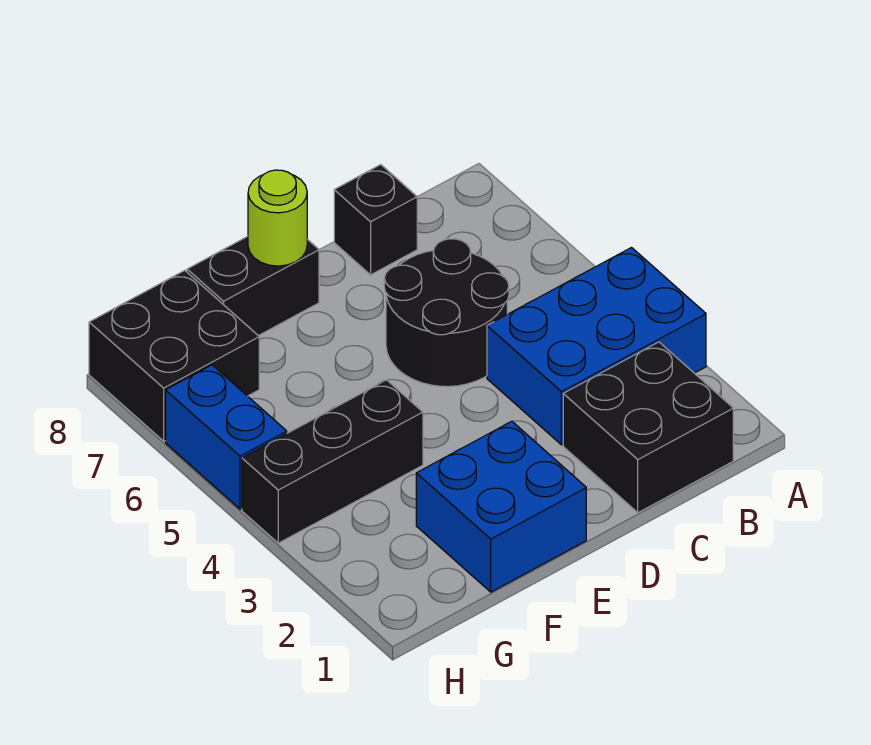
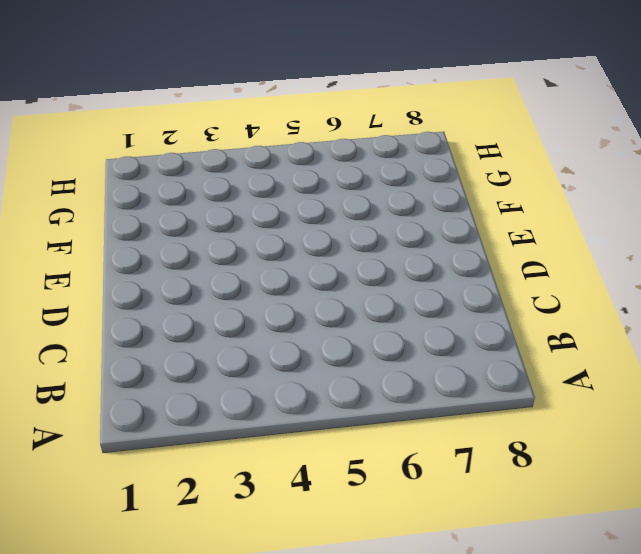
none -> blue 2x3 brick [487,248,706,445]
none -> black 2x2 brick [563,342,733,513]

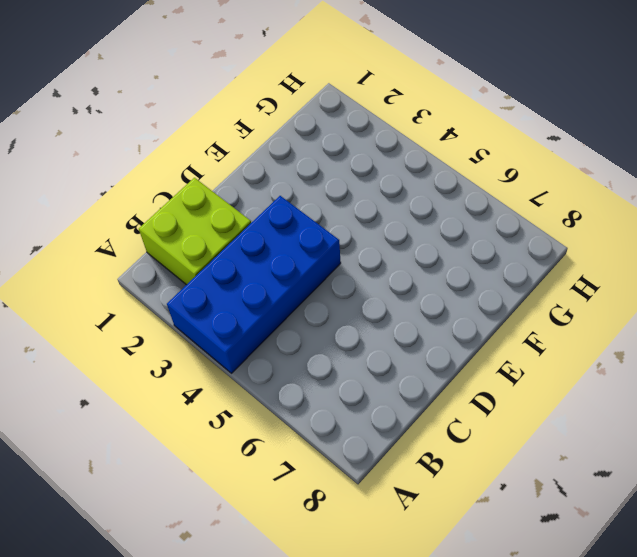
blue 2x4 brick [167,196,341,373] -> blue 2x3 brick [487,248,706,445]
lime 2x2 brick [139,178,251,285] -> black 2x2 brick [563,342,733,513]
none -> black 2x2 round brick [384,239,509,387]
none -> black 1x1 brick [334,165,417,275]

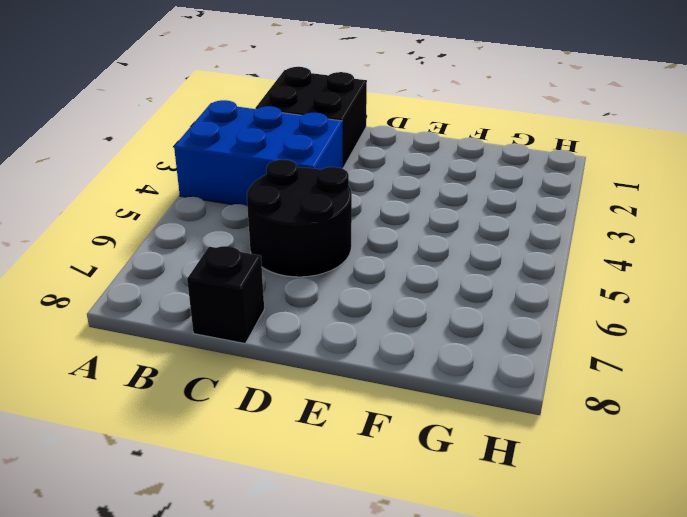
none -> blue 2x2 brick [416,421,586,592]
none -> black 1x2 brick [187,236,319,336]

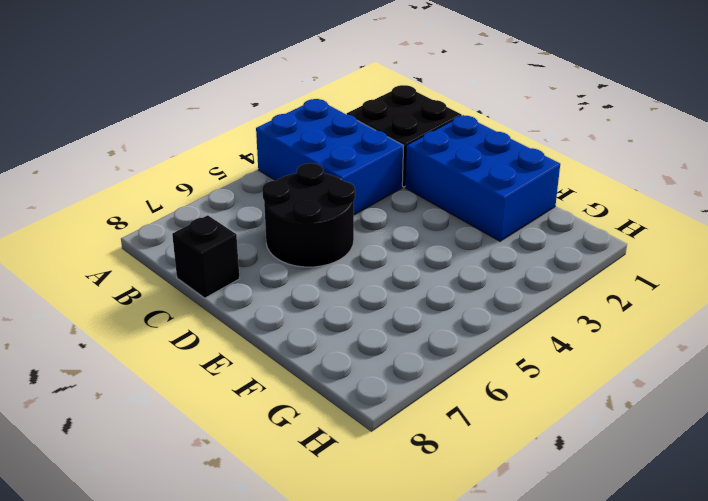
blue 2x3 brick [405,115,560,241] -> blue 2x2 brick [416,421,586,592]
none -> black 1x2 brick [187,236,319,336]
none -> black 1x3 brick [242,380,423,543]

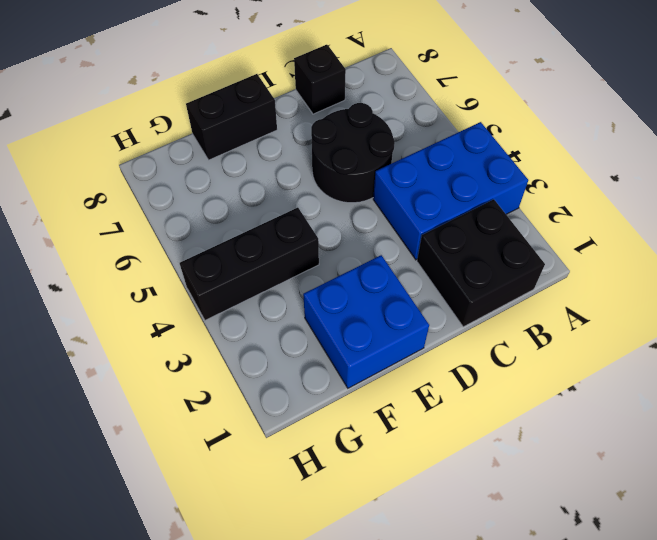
none -> black 2x2 brick [89,270,259,441]
none -> blue 1x2 brick [166,365,287,509]

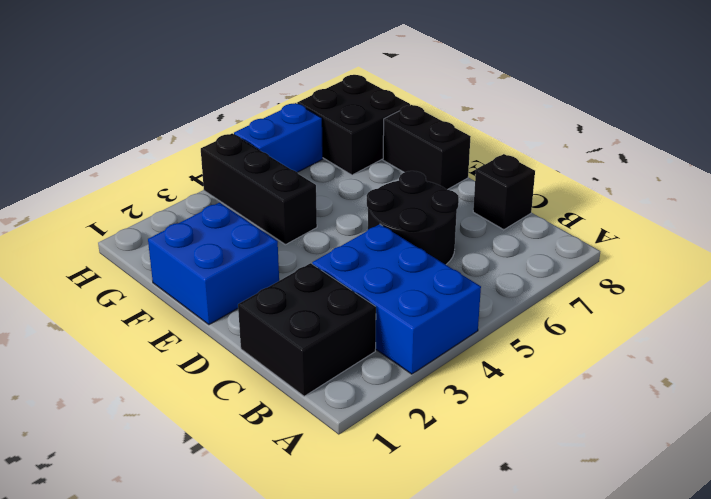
none -> lime 1x1 round brick [248,170,307,266]

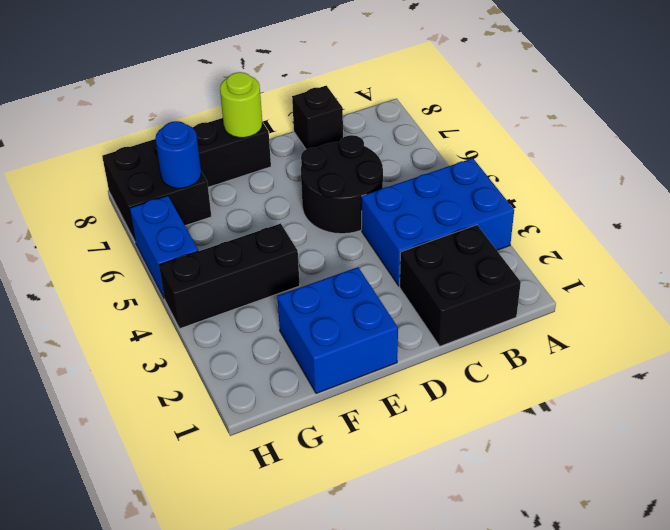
blue 1x1 round brick [155,121,201,188] -> none

